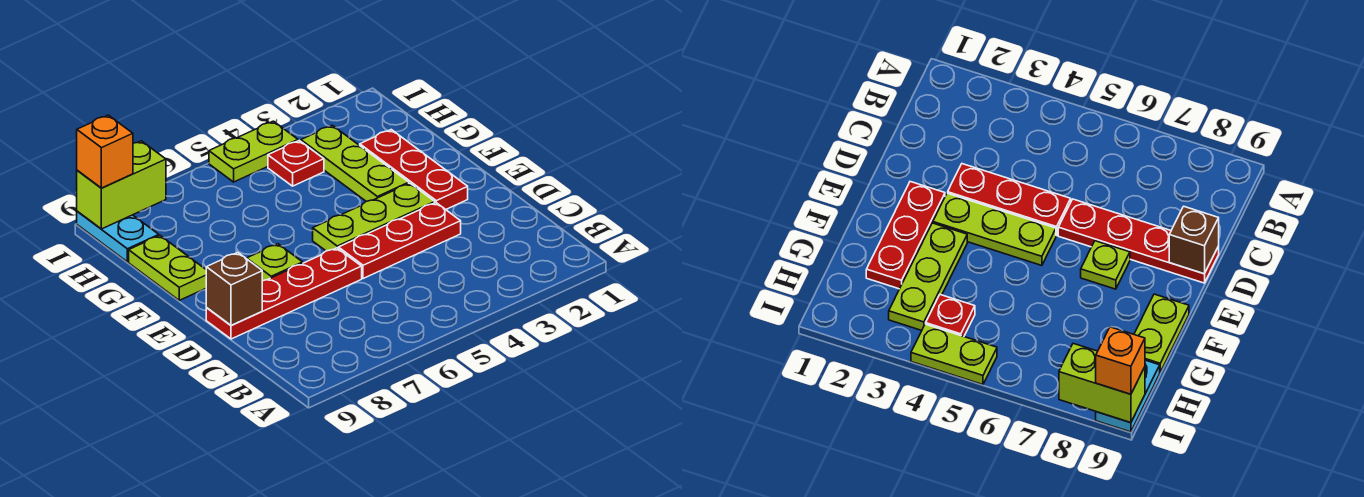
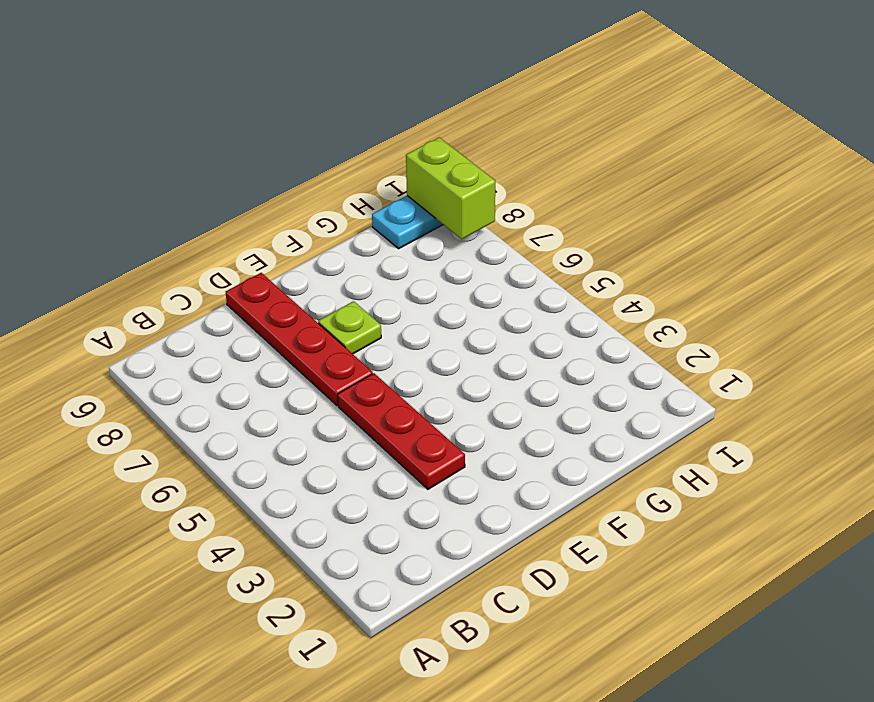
none -> red 1x3 plate [360,130,468,209]
none -> lime 1x3 plate [313,183,435,251]
none -> lime 1x3 plate [301,125,409,201]

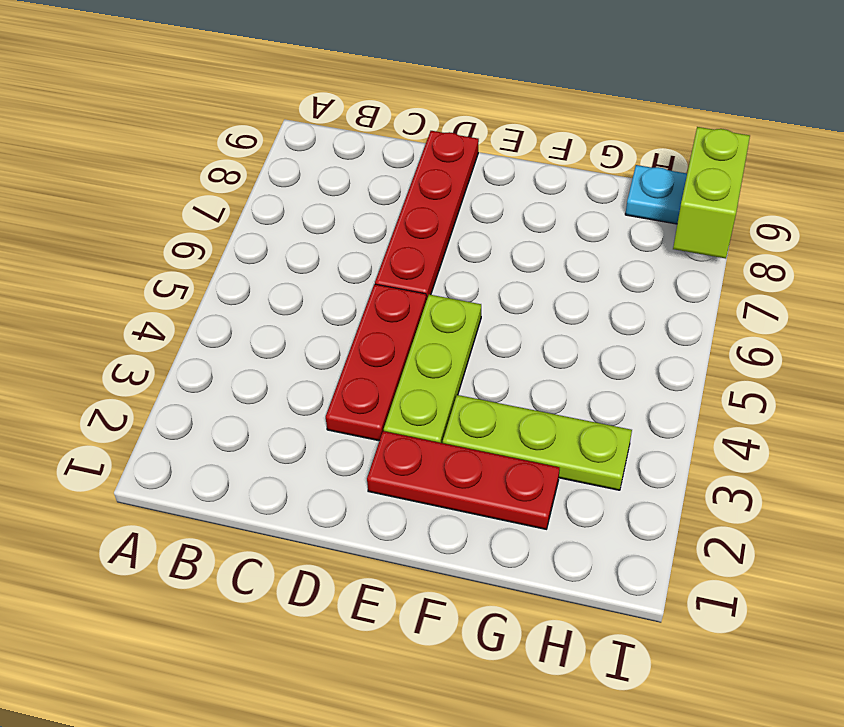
none -> lime 1x1 plate [247,244,303,281]
none -> lime 1x2 plate [129,236,206,300]
none -> red 1x1 plate [268,141,324,186]

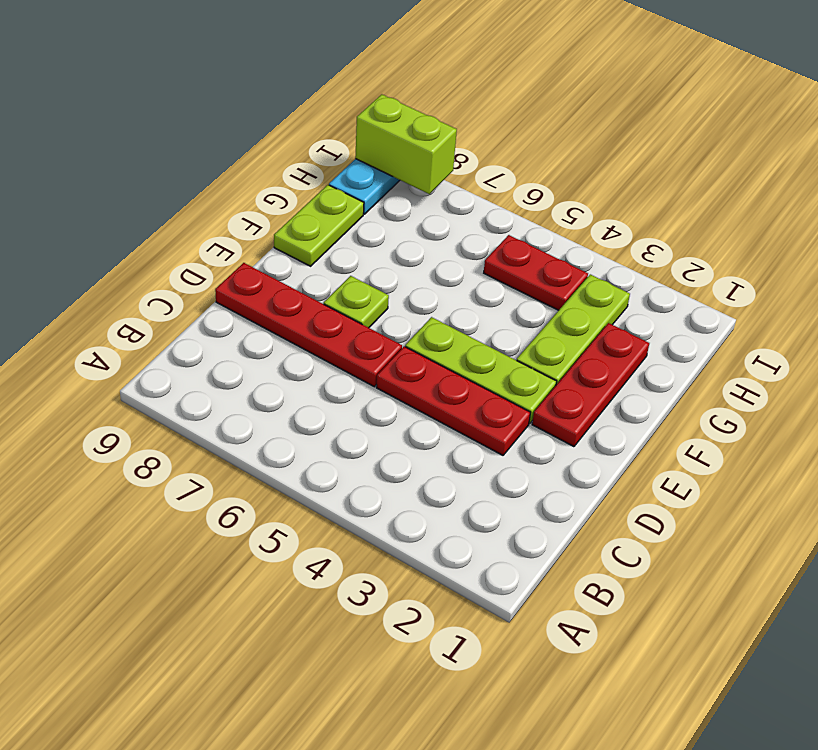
red 1x2 plate [484,235,588,310] -> red 1x1 plate [268,141,324,186]
none -> lime 1x2 plate [209,121,298,182]
none -> brown 1x1 brick [206,252,262,326]
none -> orange 1x1 brick [77,115,133,188]

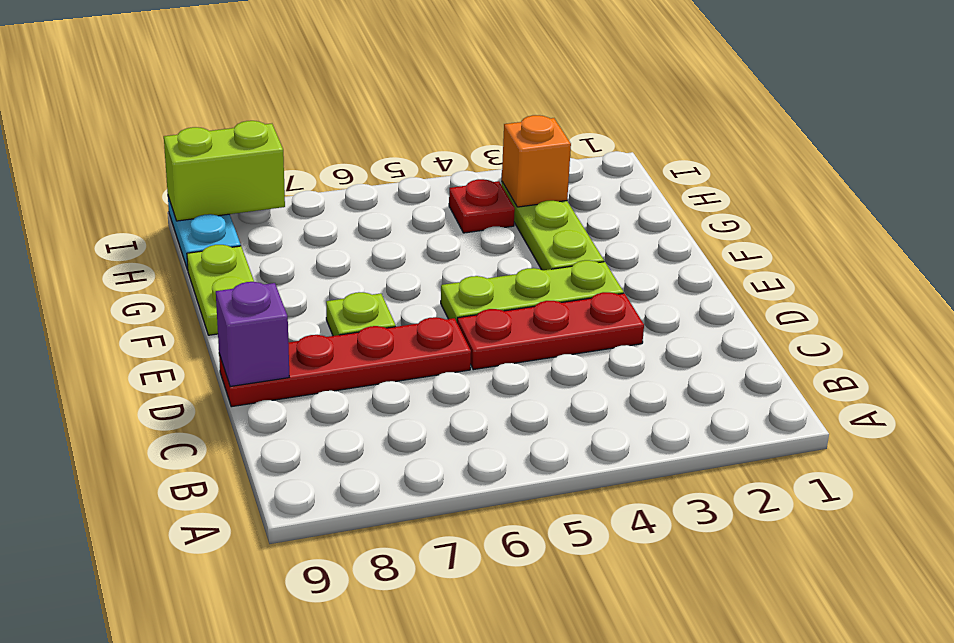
purple 1x1 brick [216,282,289,387] -> brown 1x1 brick [206,252,262,326]
orange 1x1 brick [502,115,571,207] -> orange 1x1 brick moved to [77,115,133,188]
none -> red 1x3 plate [360,130,468,209]
none -> lime 1x2 plate [209,121,298,182]

